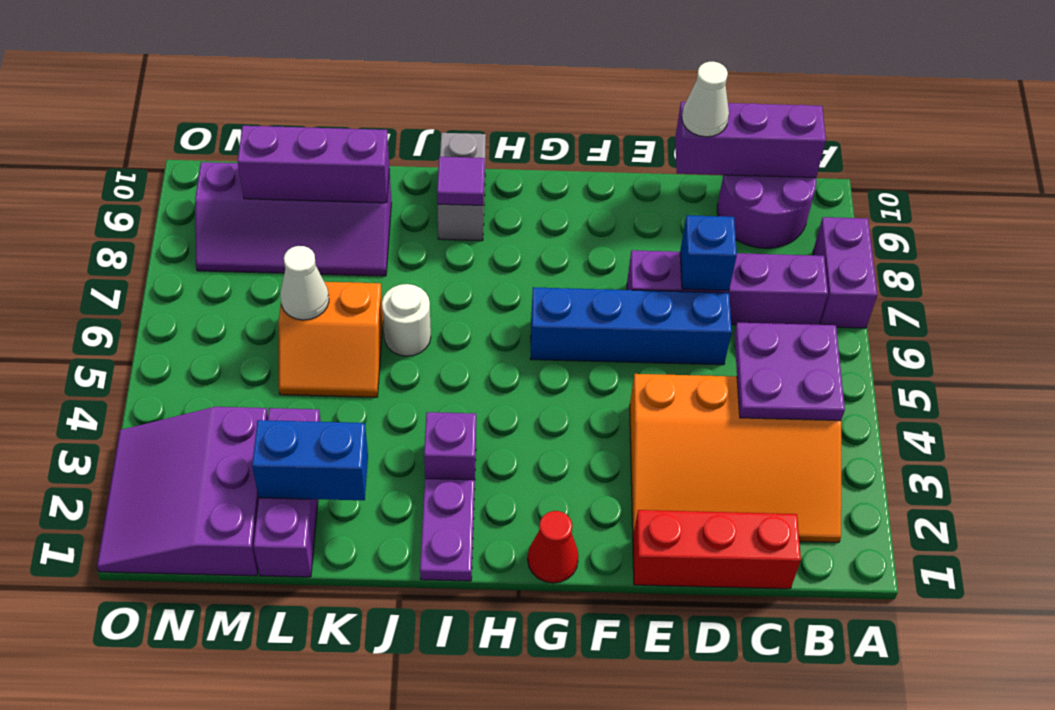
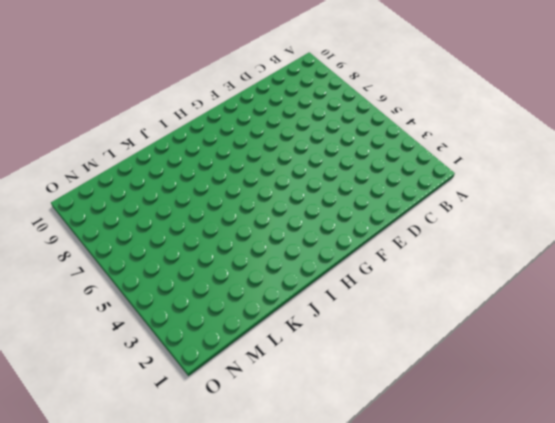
none -> purple 1x2 brick [813,217,877,328]
none -> orange 3x4 slope [630,374,841,543]
none -> purple 1x4 brick [627,250,828,325]

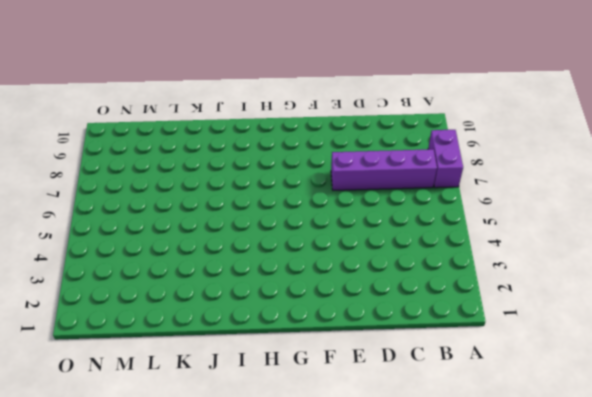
none -> orange 3x4 slope [630,374,841,543]
none -> purple 2x2 round brick [717,175,816,248]
none -> red 1x3 brick [633,510,801,589]

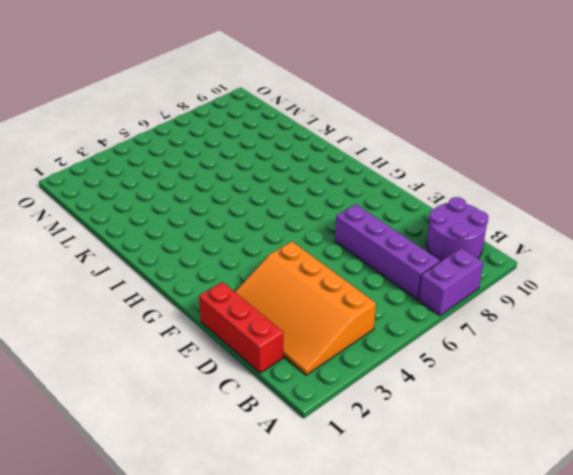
none -> blue 1x4 brick [531,287,732,365]
none -> red 1x1 cone [528,511,578,583]
none -> purple 1x2 plate [420,479,475,581]

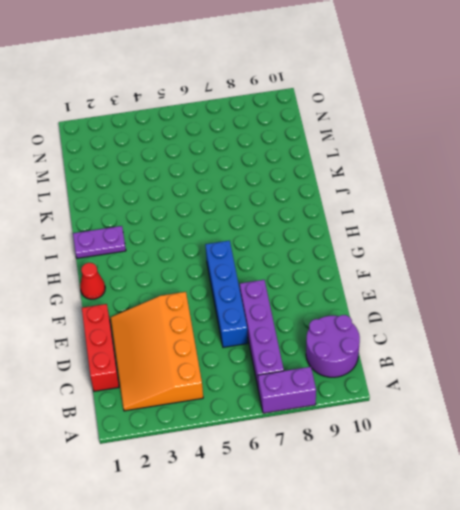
none -> purple 1x1 brick [424,412,476,480]
none -> grey 1x2 brick [437,133,486,241]
none -> white 1x1 round brick [382,284,431,356]

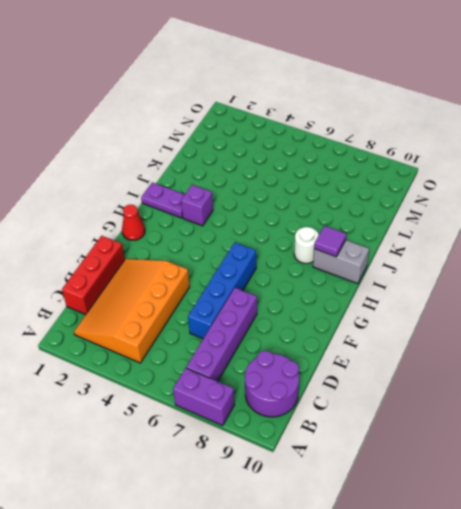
white 1x1 round brick [294,227,319,263] -> white 1x1 round brick moved to [382,284,431,356]
none -> orange 2x2 slope [279,282,383,397]
none -> purple 2x4 slope [195,162,391,276]
none -> purple 1x3 brick [253,408,321,577]

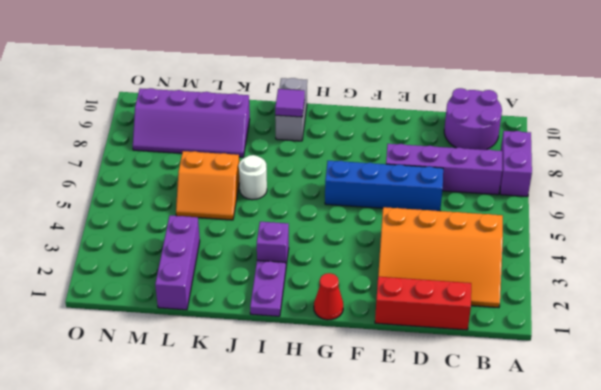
none -> purple 3x3 slope [97,407,268,576]
none -> purple 2x2 plate [734,323,845,421]
none -> purple 1x3 brick [675,102,826,178]

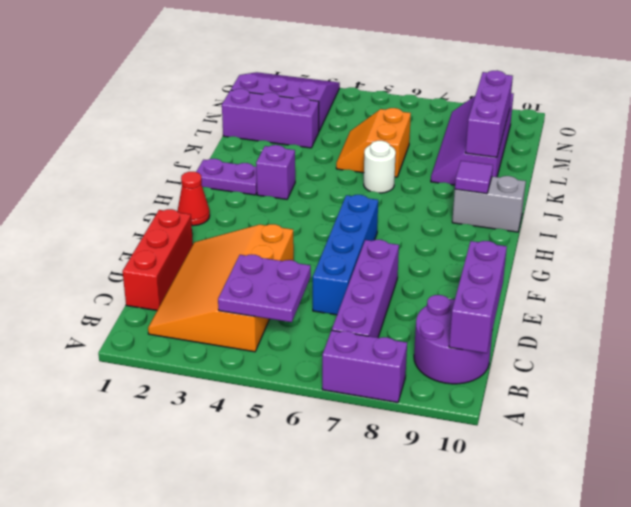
none -> blue 1x1 brick [680,215,737,291]
none -> blue 1x2 brick [252,420,368,500]
none -> white 1x1 cone [280,246,329,320]

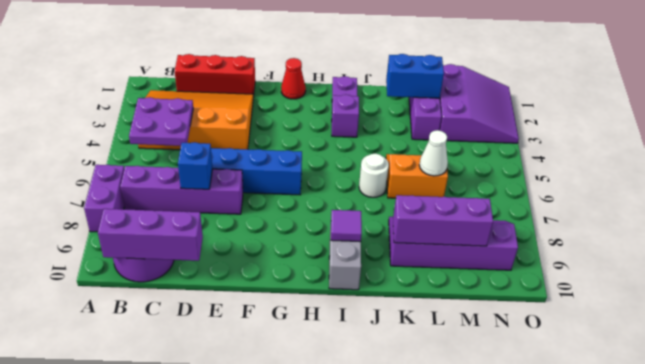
none -> white 1x1 cone [682,62,729,137]

